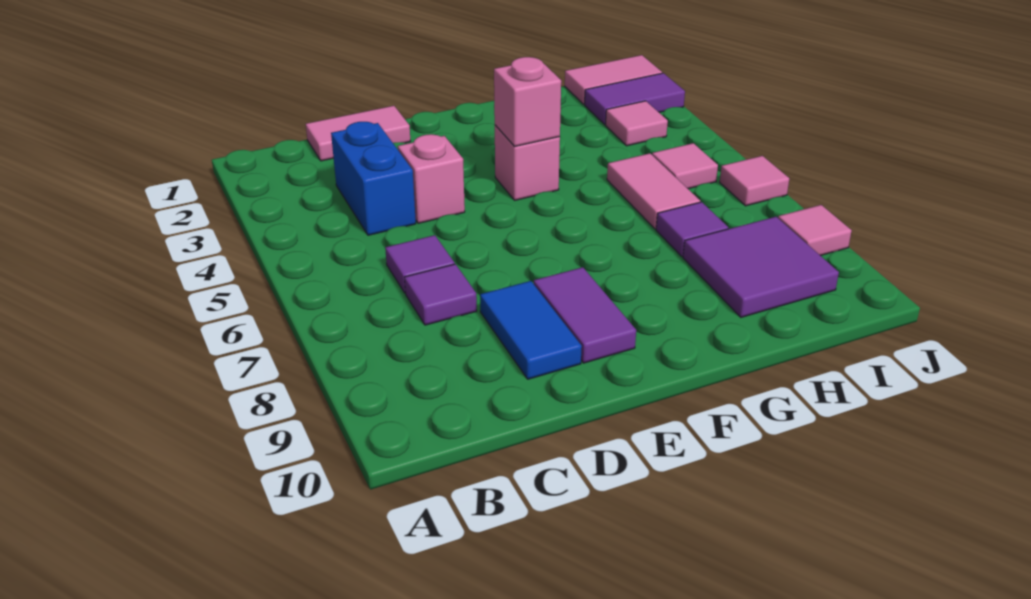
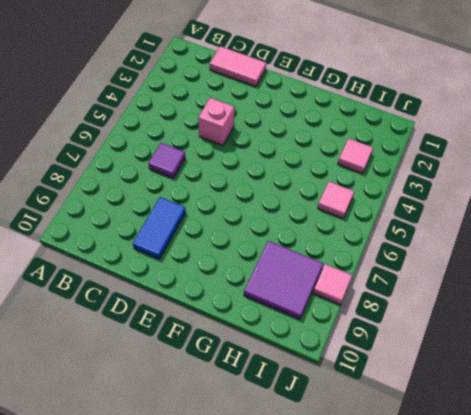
none -> blue 1x2 brick [331,122,416,235]
none -> purple 1x1 tile [405,264,477,325]
none -> purple 1x2 tile [534,267,636,363]

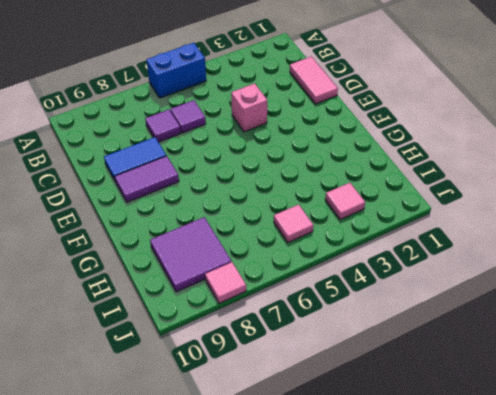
blue 1x2 brick [146,43,206,98] -> blue 1x2 brick moved to [331,122,416,235]
none -> pink 1x1 brick [495,125,560,200]
none -> pink 1x2 tile [607,153,700,229]
none -> purple 1x1 tile [656,202,728,257]

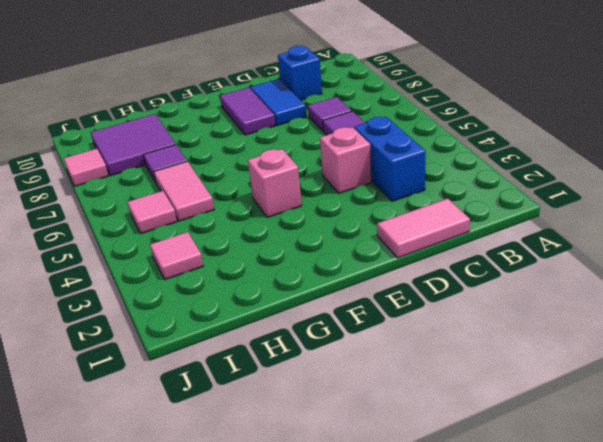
blue 1x1 brick [278,46,322,100] -> none
none -> pink 1x2 tile [565,55,662,104]
none -> purple 1x2 tile [585,73,685,125]
none -> pink 1x1 tile [720,156,789,206]

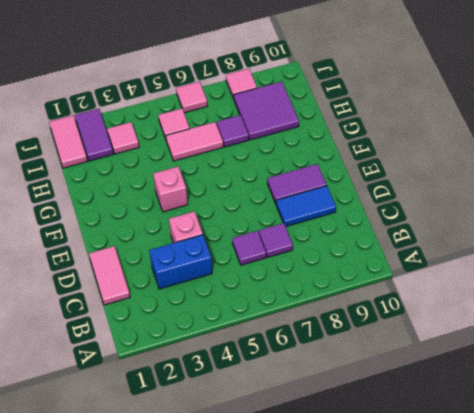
none -> pink 1x1 brick [494,57,561,147]

